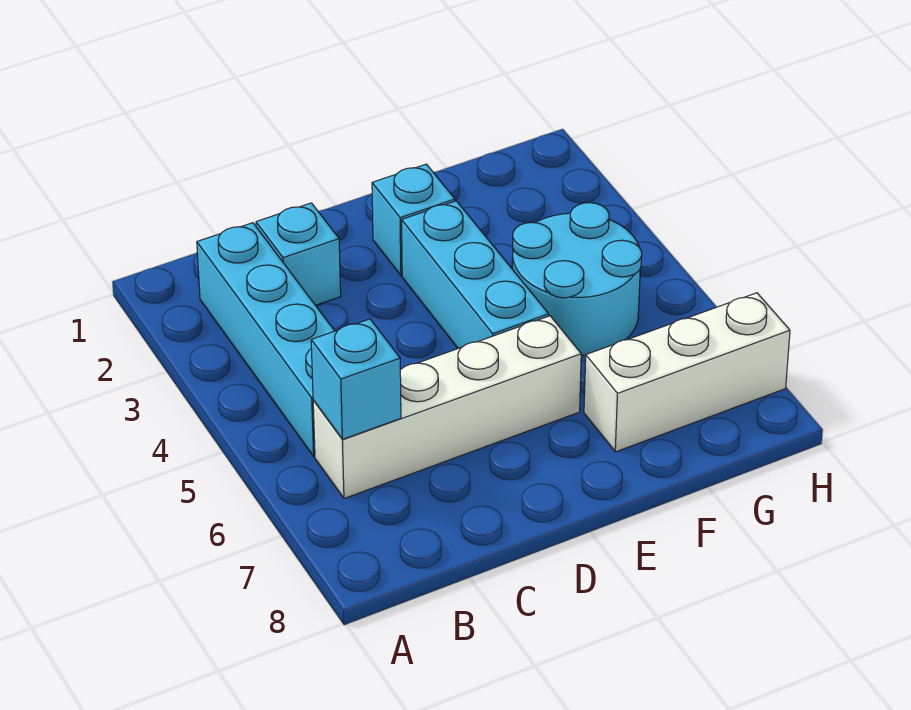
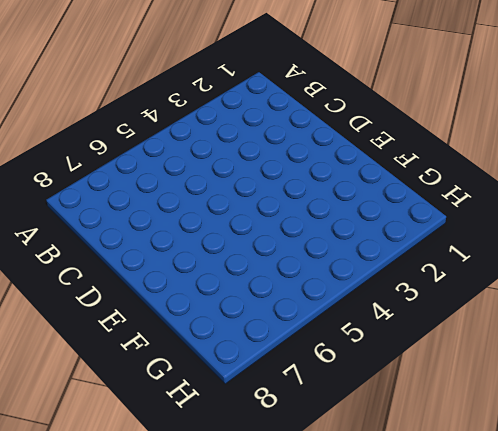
none -> cyan 1x4 brick [197,223,334,456]
none -> white 1x4 brick [313,316,581,499]

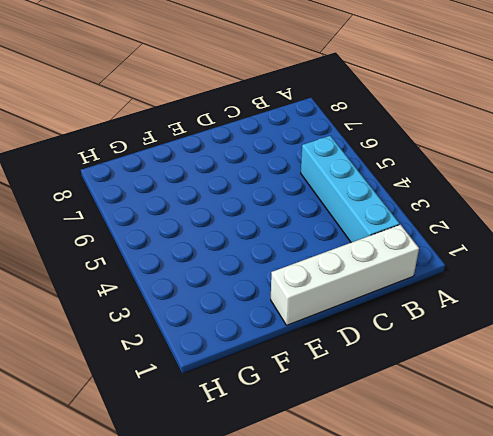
white 1x4 brick [271,225,419,325] -> white 1x4 brick moved to [313,316,581,499]
none -> cyan 1x1 brick [256,203,341,305]
none -> cyan 1x1 brick [372,164,455,276]

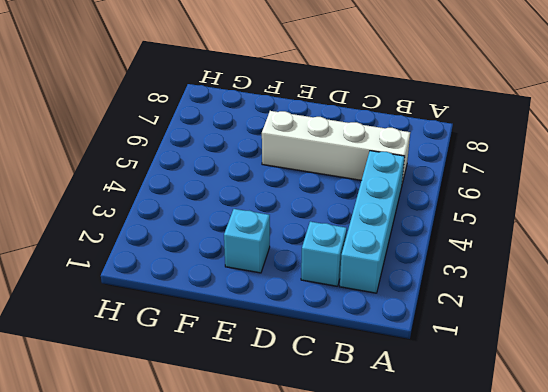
none -> cyan 1x3 brick [402,201,549,348]
none -> cyan 2x2 round brick [512,203,642,356]

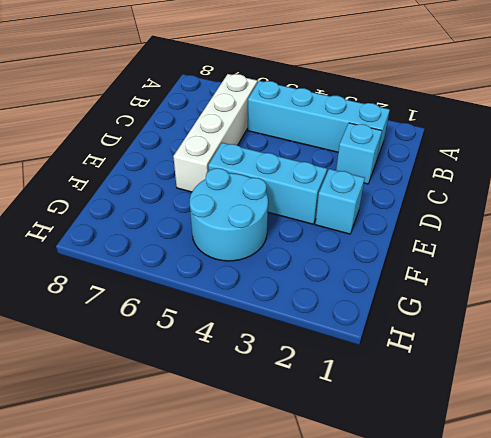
none -> white 1x3 brick [584,293,790,452]
none -> cyan 1x1 brick [311,319,401,439]

